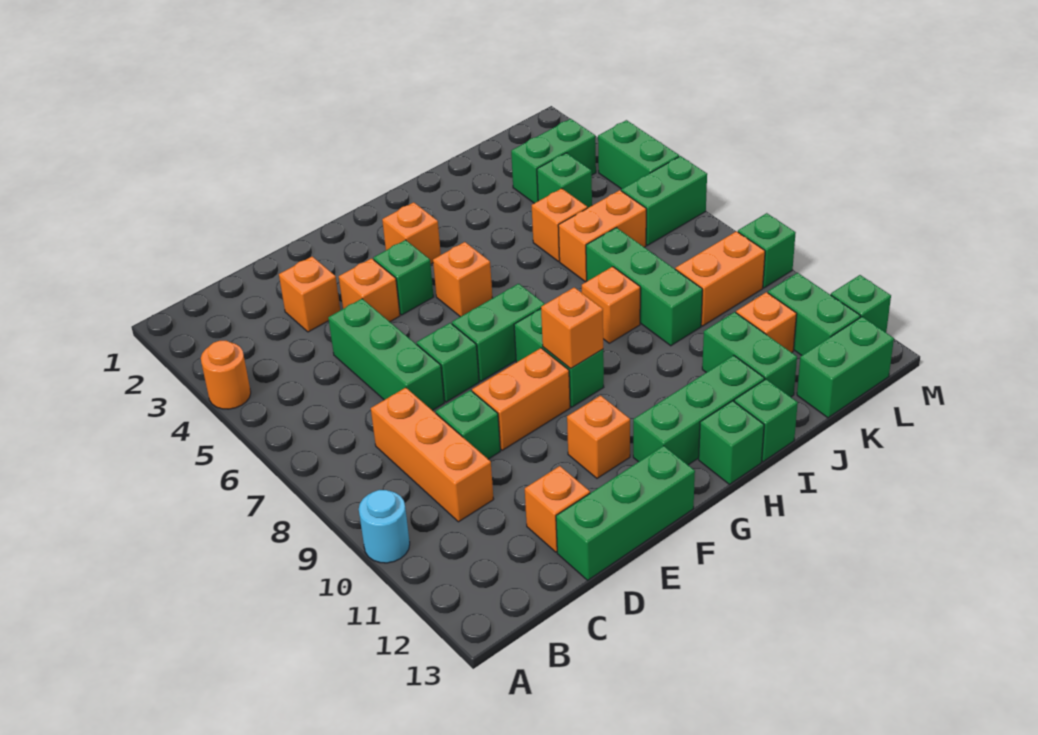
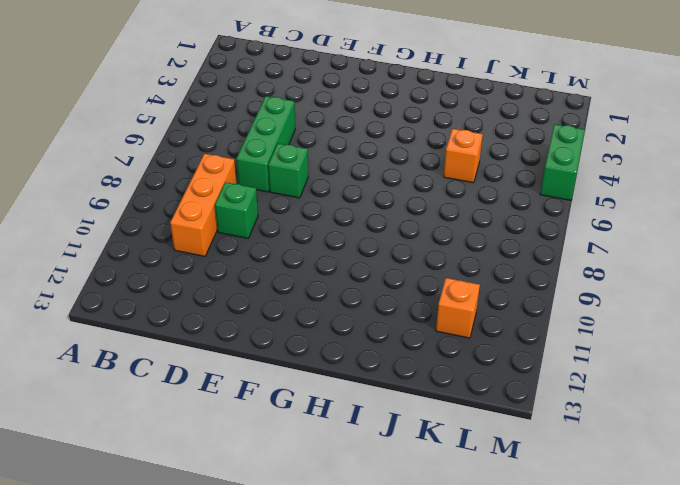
none -> orange 1x1 round brick [201,341,251,409]
none -> cyan 1x1 round brick [359,490,410,563]
none -> orange 1x1 brick [279,257,340,332]
none -> orange 1x1 brick [525,466,590,552]

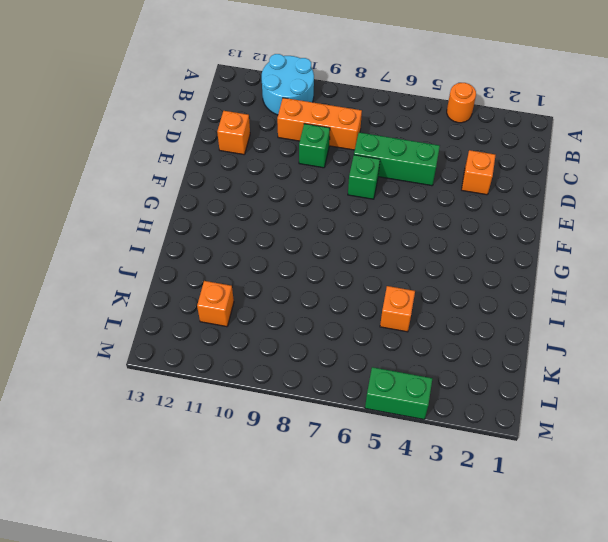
cyan 2x2 round brick [262,54,314,115] -> cyan 1x1 round brick [359,490,410,563]
none -> green 1x3 brick [556,446,695,580]
none -> orange 1x1 brick [339,259,400,322]
none -> orange 1x2 brick [472,348,570,450]
none -> green 1x1 brick [373,240,434,315]

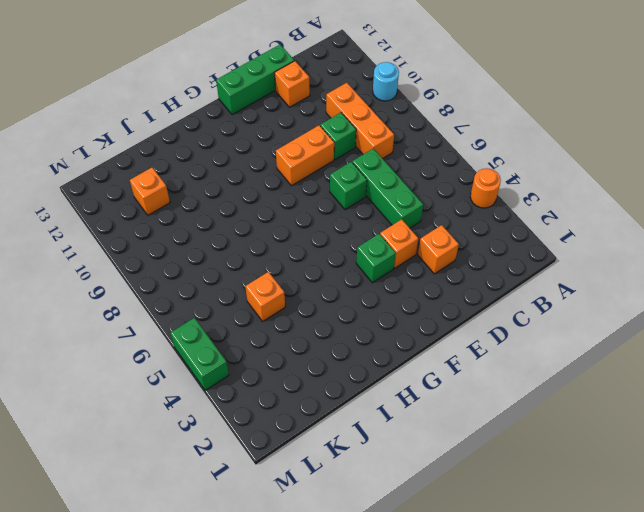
none -> green 1x2 brick [452,284,544,381]
none -> orange 1x1 brick [567,396,630,478]
none -> orange 1x1 brick [382,202,441,264]
none -> orange 1x1 brick [433,242,492,317]

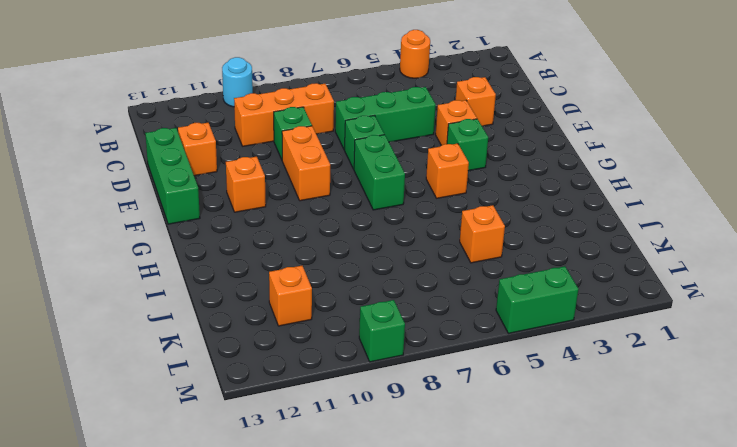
none -> orange 1x1 brick [382,202,441,264]
none -> green 1x2 brick [514,309,604,407]
none -> green 1x3 brick [633,355,764,465]
none -> green 1x1 brick [699,401,764,484]

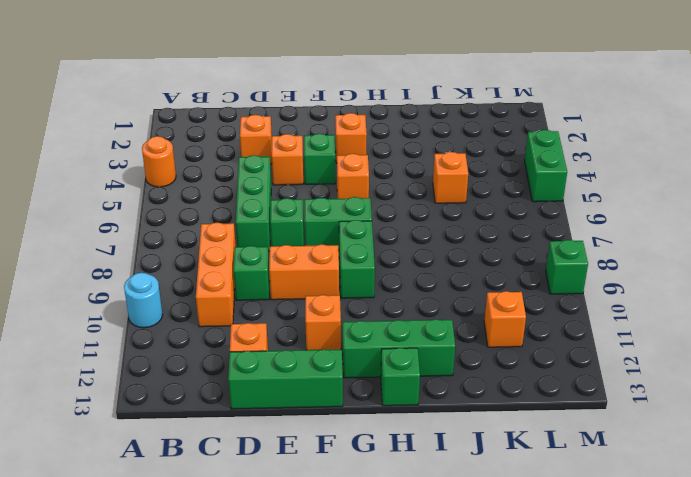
none -> orange 1x1 brick [582,267,640,343]
none -> green 1x1 brick [734,379,798,462]
none -> orange 1x2 brick [558,190,646,282]
none -> green 1x3 brick [586,228,702,346]

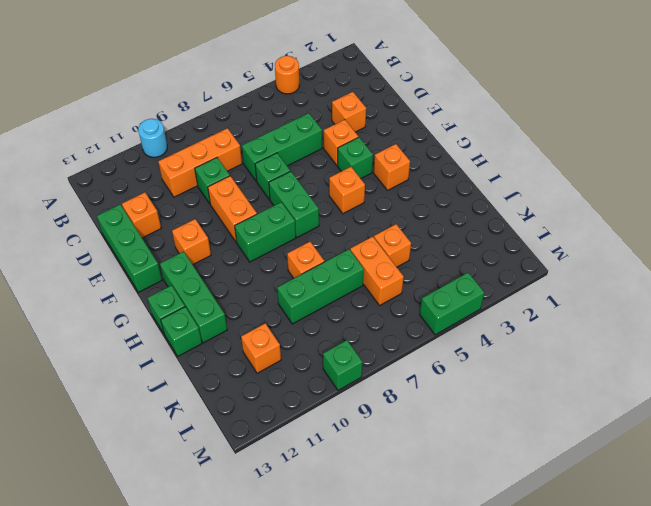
none -> green 1x2 brick [702,312,797,397]
none -> green 1x2 brick [511,119,596,203]
none -> green 1x1 brick [537,153,592,208]
none -> orange 1x2 brick [675,231,765,326]

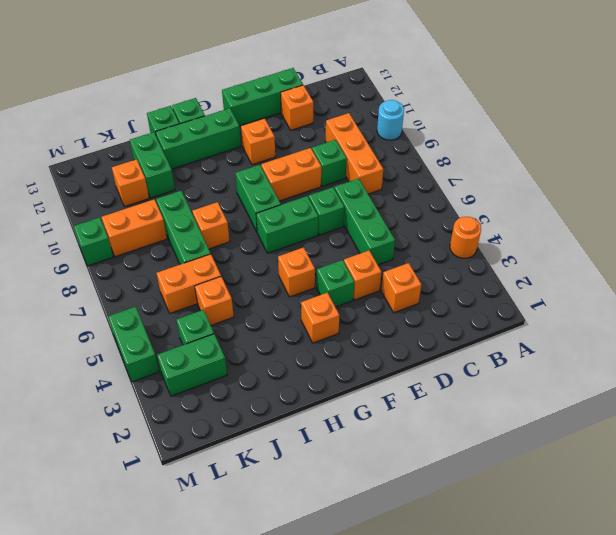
none -> green 1x2 brick [797,317,894,418]
none -> green 1x2 brick [621,156,707,245]
none -> green 1x2 brick [768,273,860,355]
none -> green 1x1 brick [831,275,891,332]

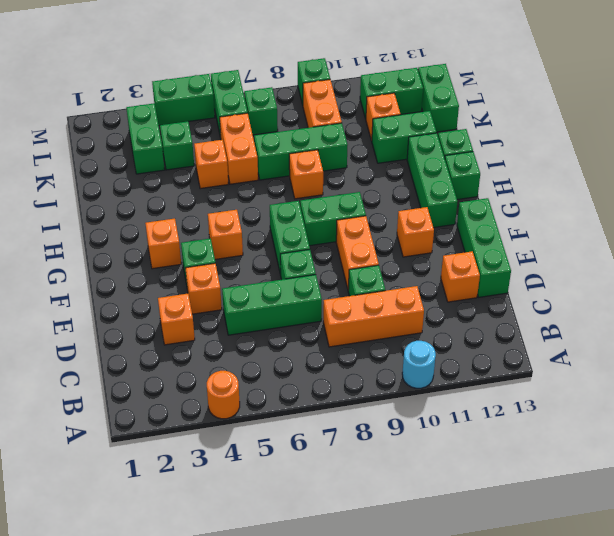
green 1x1 brick [244,87,278,135] -> green 1x1 brick moved to [831,275,891,332]
none -> orange 1x1 brick [541,287,603,369]

